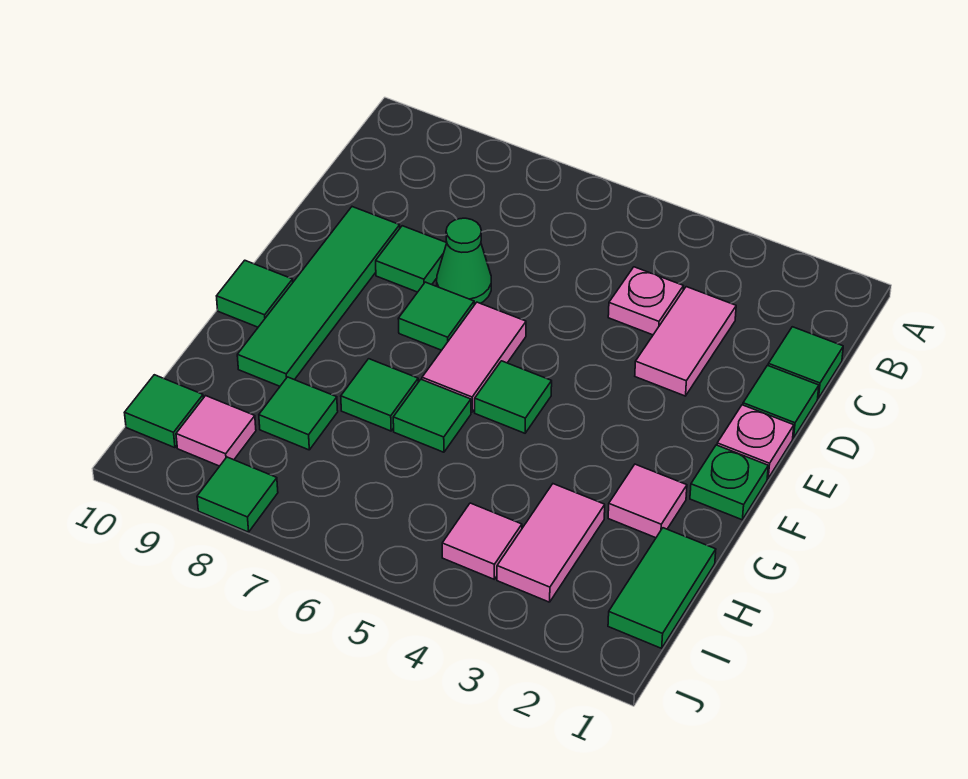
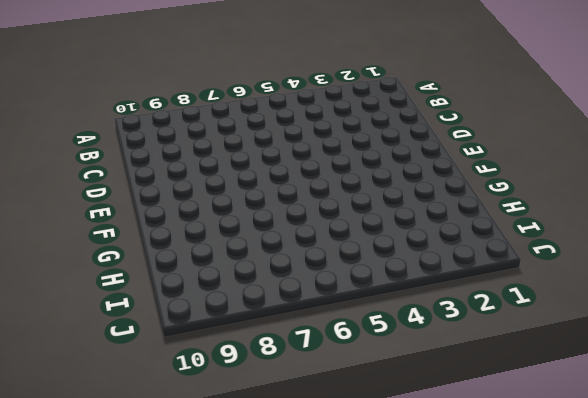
none -> green 1x1 tile [768,327,843,398]
none -> pink 1x2 tile [635,287,736,396]
none -> pink 1x1 plate [608,267,683,335]

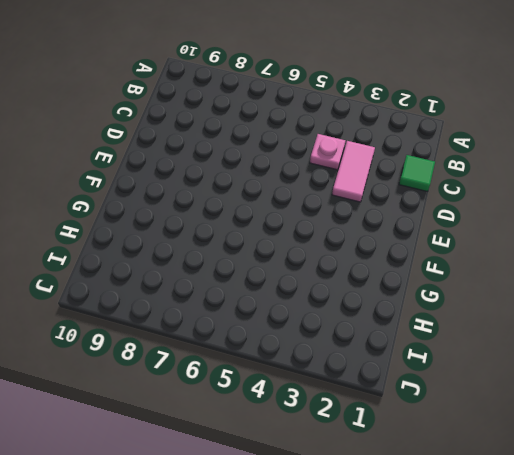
none -> green 1x1 tile [743,365,819,438]
none -> green 1x1 cone [437,218,491,305]
none -> green 1x1 tile [376,226,447,292]

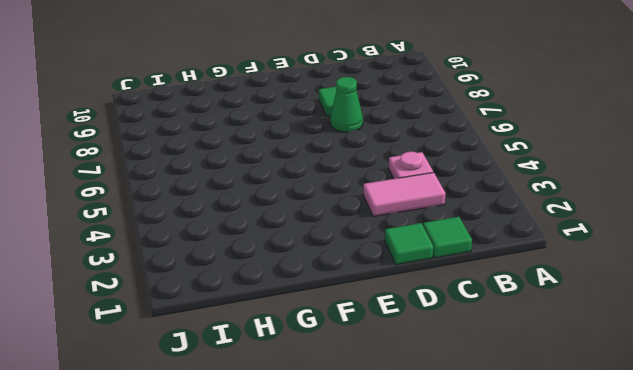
none -> green 1x4 tile [237,207,400,386]
none -> pink 1x1 plate [717,405,794,478]
none -> pink 1x2 tile [422,302,526,412]

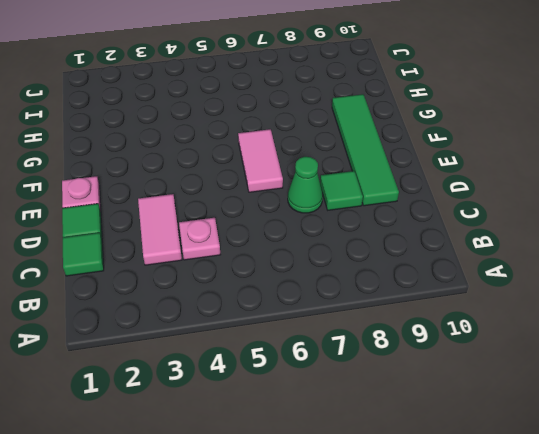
none -> green 1x1 tile [398,282,474,350]
none -> green 1x1 plate [690,445,768,520]
none -> green 1x1 tile [475,361,552,433]

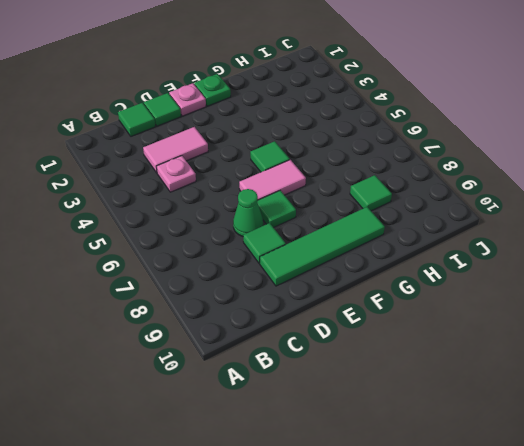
none -> green 1x1 tile [217,260,293,327]
none -> pink 1x1 tile [608,464,687,538]
none -> green 1x1 tile [393,380,471,452]

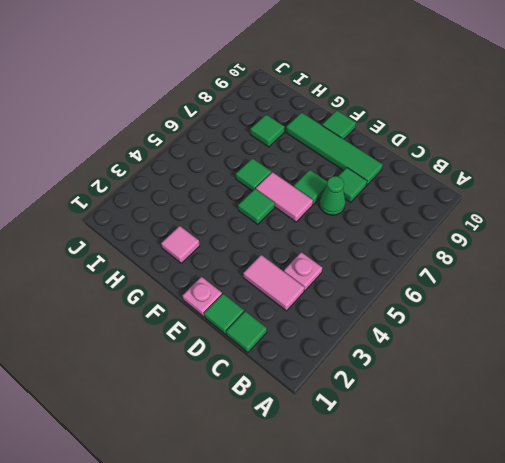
none -> green 1x1 plate [690,445,768,520]
none -> green 1x1 tile [341,359,418,431]
none -> green 1x2 tile [608,528,716,648]

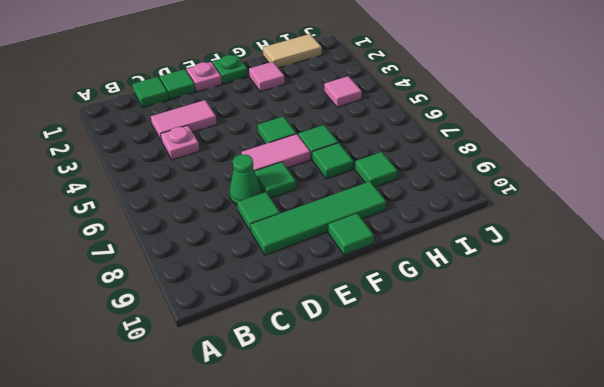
tan 1x2 tile [263,34,322,68] -> green 1x2 tile [608,528,716,648]
none -> pink 1x2 tile [497,484,605,602]
none -> pink 1x1 tile [176,396,256,466]
none -> green 1x1 tile [124,375,203,448]

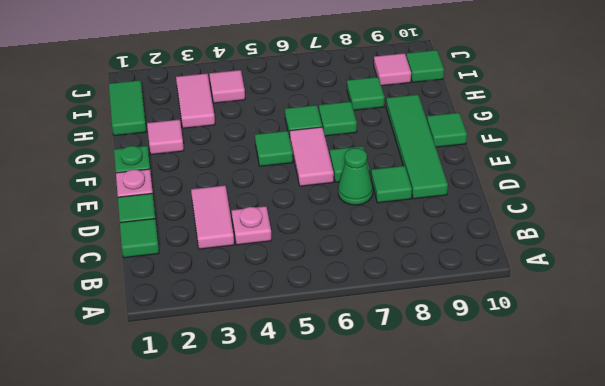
none -> green 1x1 tile [197,457,278,532]

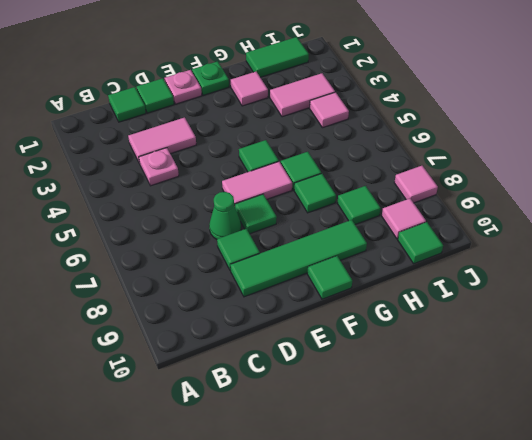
pink 1x1 tile [394,166,438,203] -> green 1x1 tile [197,457,278,532]

